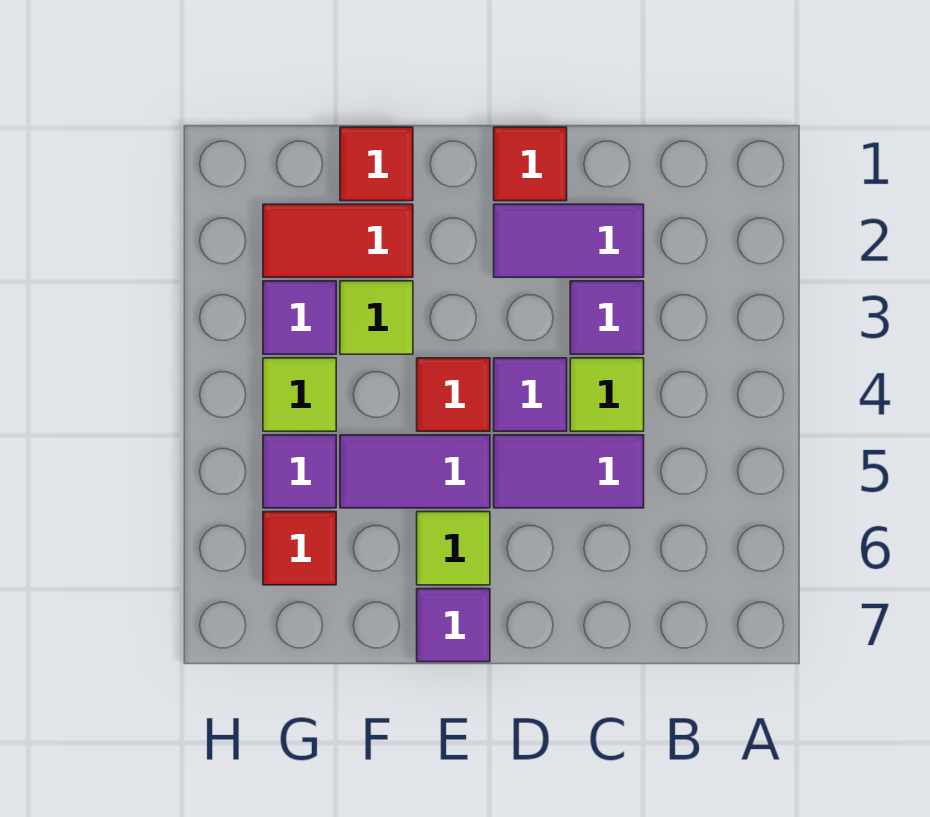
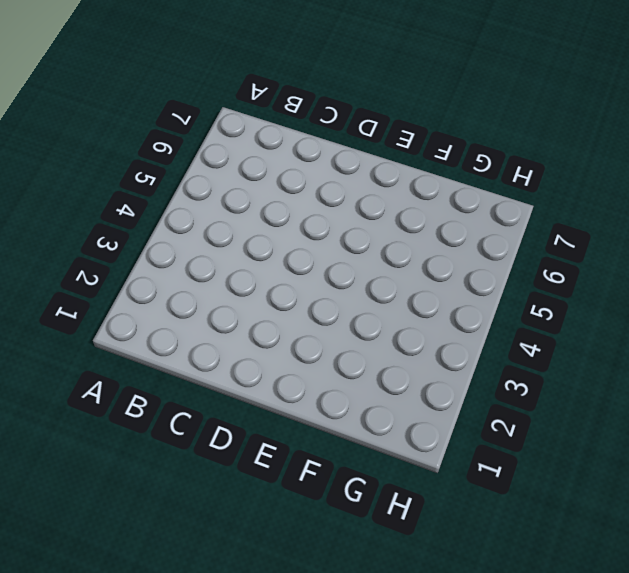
none -> purple 1x2 tile [494,204,644,277]
none -> purple 1x1 tile [570,281,644,354]
none -> lime 1x1 tile [570,358,644,431]

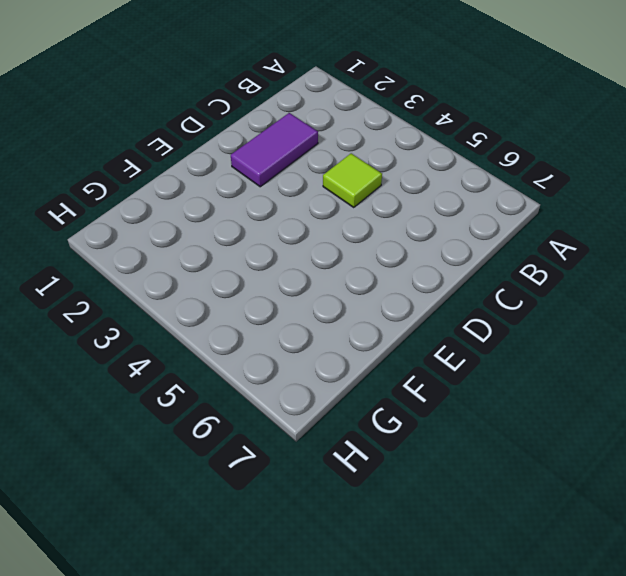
none -> purple 1x1 tile [570,281,644,354]
none -> purple 1x2 tile [494,435,644,508]
none -> red 1x1 tile [494,127,567,201]

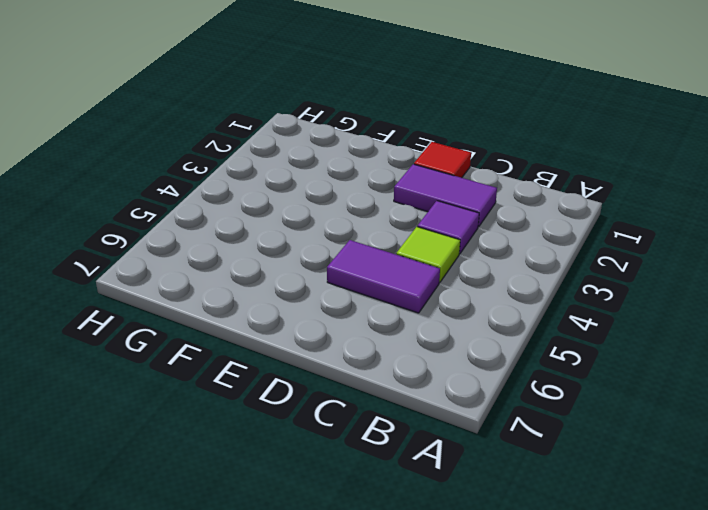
none -> purple 1x1 tile [494,358,567,431]
none -> red 1x1 tile [417,358,490,431]
none -> purple 1x2 tile [340,435,490,508]

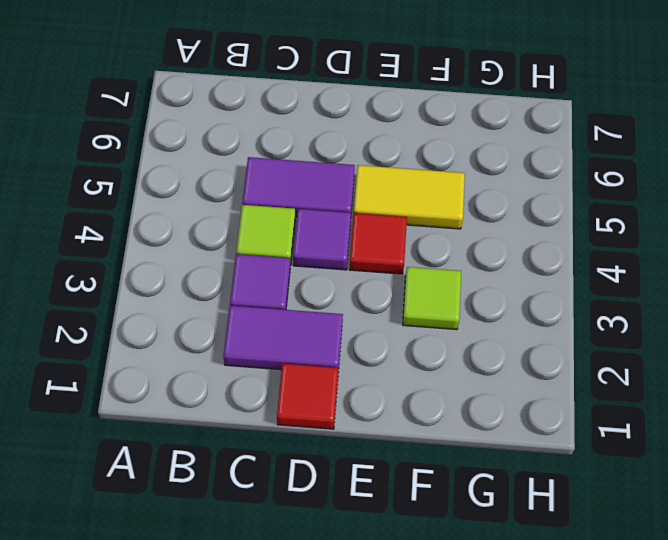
yellow 1x2 tile [354,165,465,229] -> purple 1x2 tile [340,435,490,508]
none -> lime 1x1 tile [417,512,490,585]
none -> purple 1x1 tile [417,589,490,662]
none -> red 1x1 tile [340,127,413,201]

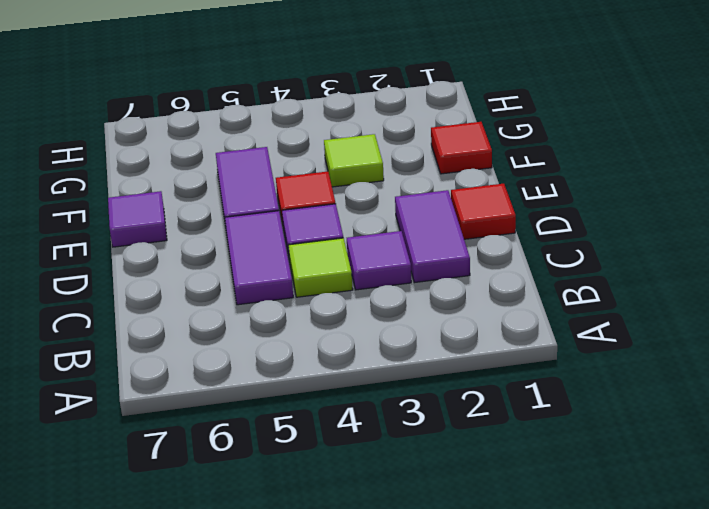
none -> lime 1x1 tile [417,512,490,585]
none -> red 1x2 tile [263,204,413,277]
none -> purple 1x1 tile [263,281,336,354]

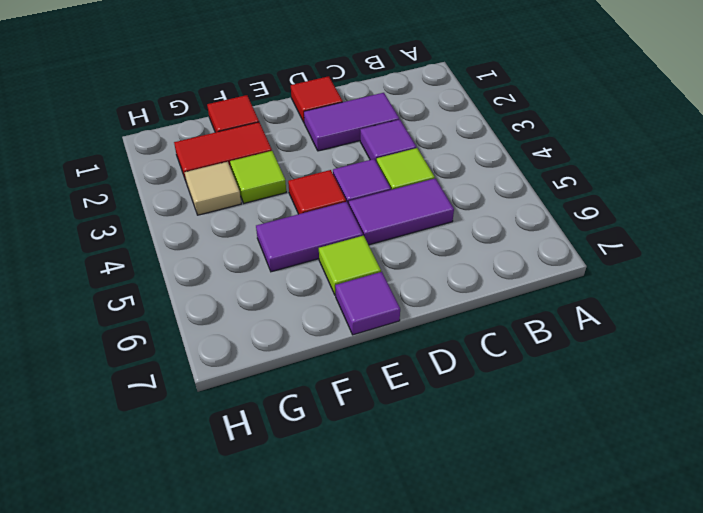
tan 1x1 tile [185,162,241,215] -> purple 1x1 tile [263,281,336,354]
none -> lime 1x1 tile [263,358,336,431]
none -> purple 1x1 tile [263,435,336,508]
none -> red 1x1 tile [263,512,336,585]

